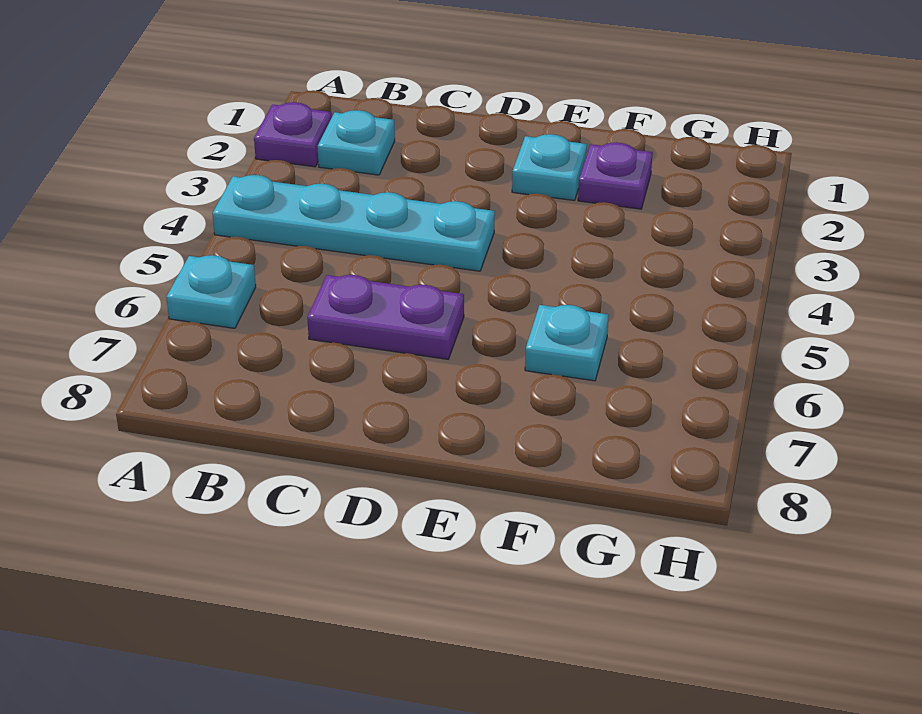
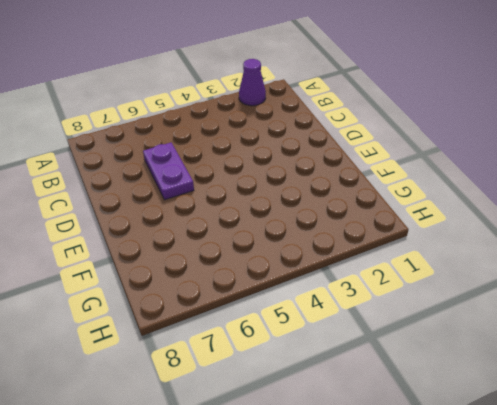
purple 1x1 cone [239,59,266,106] -> purple 1x1 plate [254,102,332,167]
none -> cyan 1x4 plate [212,175,495,271]
none -> cyan 1x1 plate [166,255,256,328]

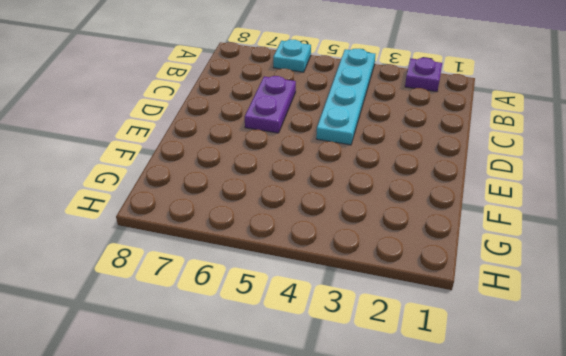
none -> cyan 1x1 plate [317,110,395,175]
none -> cyan 1x1 plate [512,134,587,201]

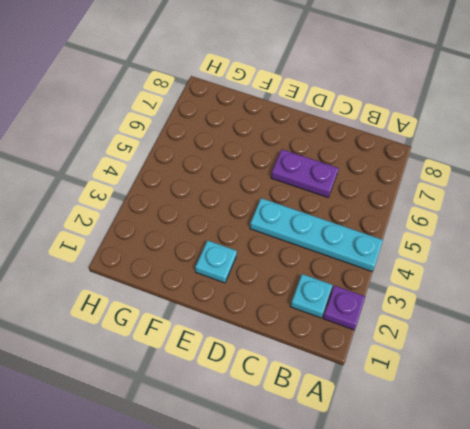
none -> cyan 1x1 plate [166,255,256,328]
none -> purple 1x1 plate [578,142,653,209]

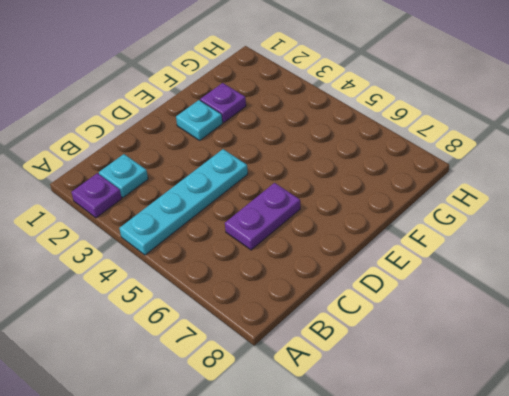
none -> cyan 1x1 plate [166,255,256,328]
none -> cyan 1x1 plate [525,305,609,381]

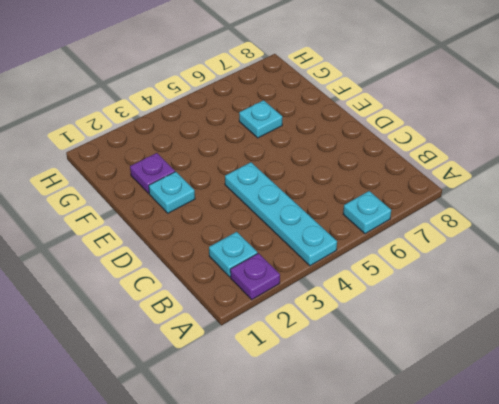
none -> purple 1x2 plate [307,275,464,359]

